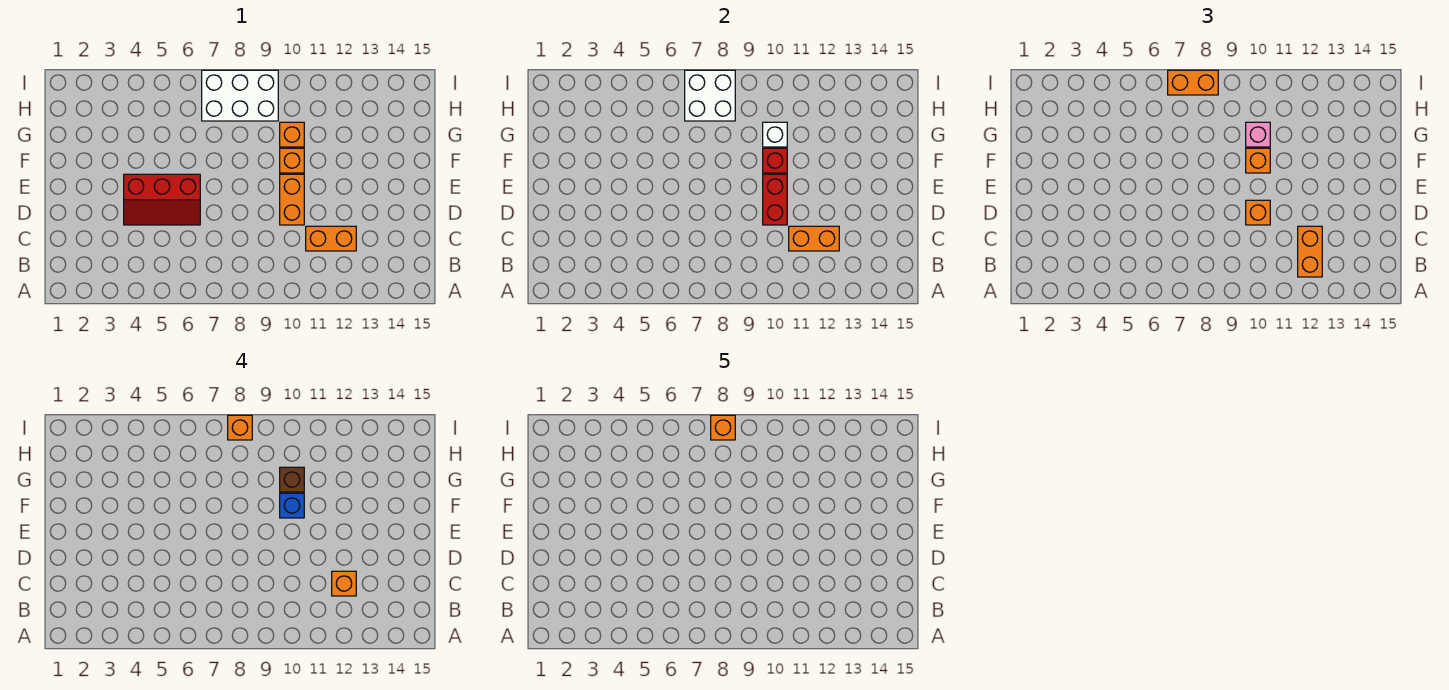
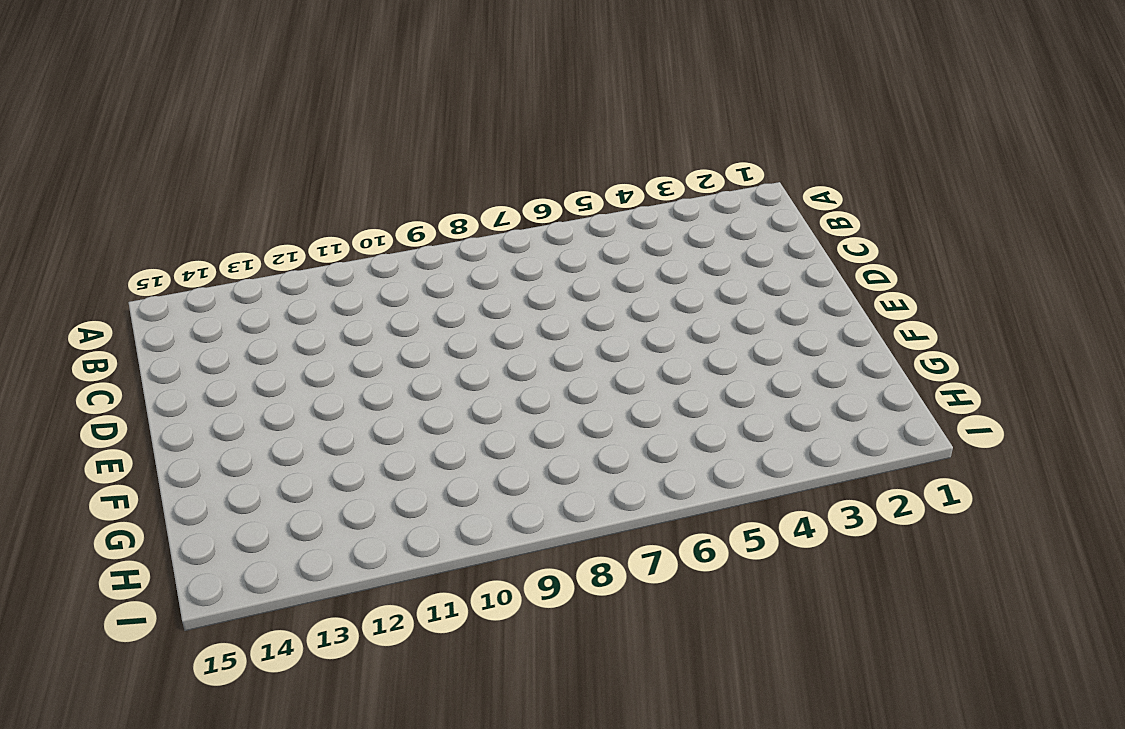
none -> orange 1x2 brick [306,226,356,251]
none -> red 2x3 slope [124,174,200,225]
none -> orange 1x2 brick [280,174,304,225]

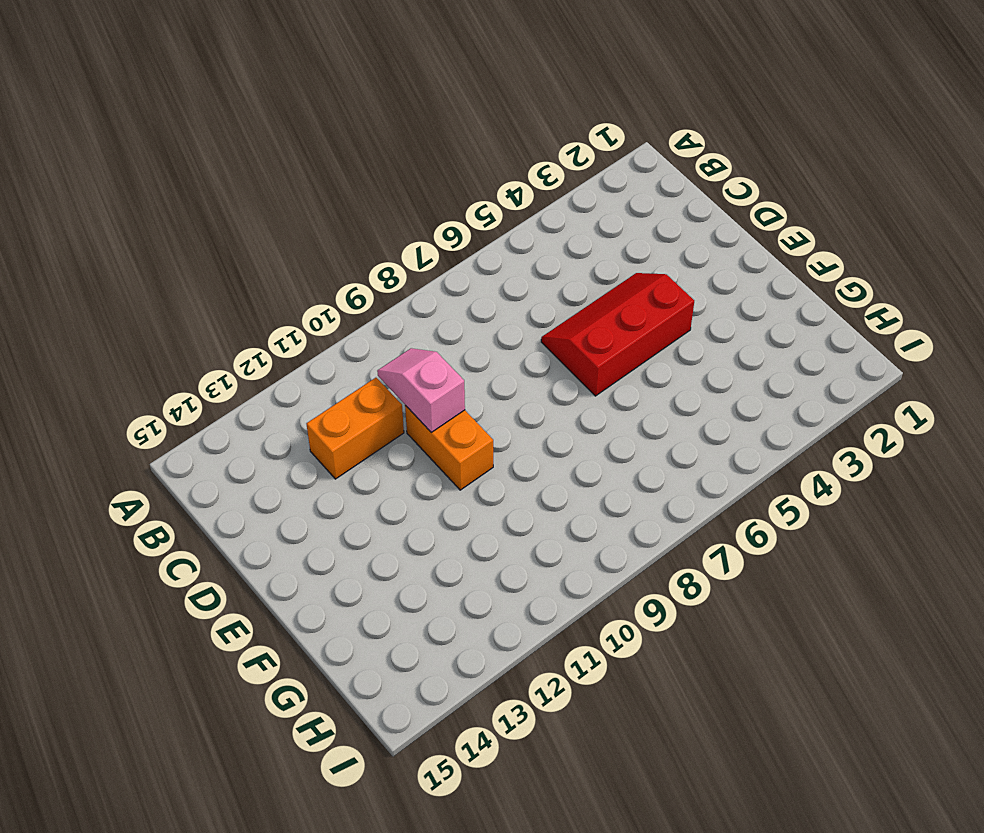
pink 1x2 slope [377,348,465,432] -> red 1x2 brick [763,174,787,225]
none -> orange 1x1 brick [280,148,304,173]
none -> orange 1x1 brick [280,122,304,147]
none -> white 2x3 brick [202,70,278,121]

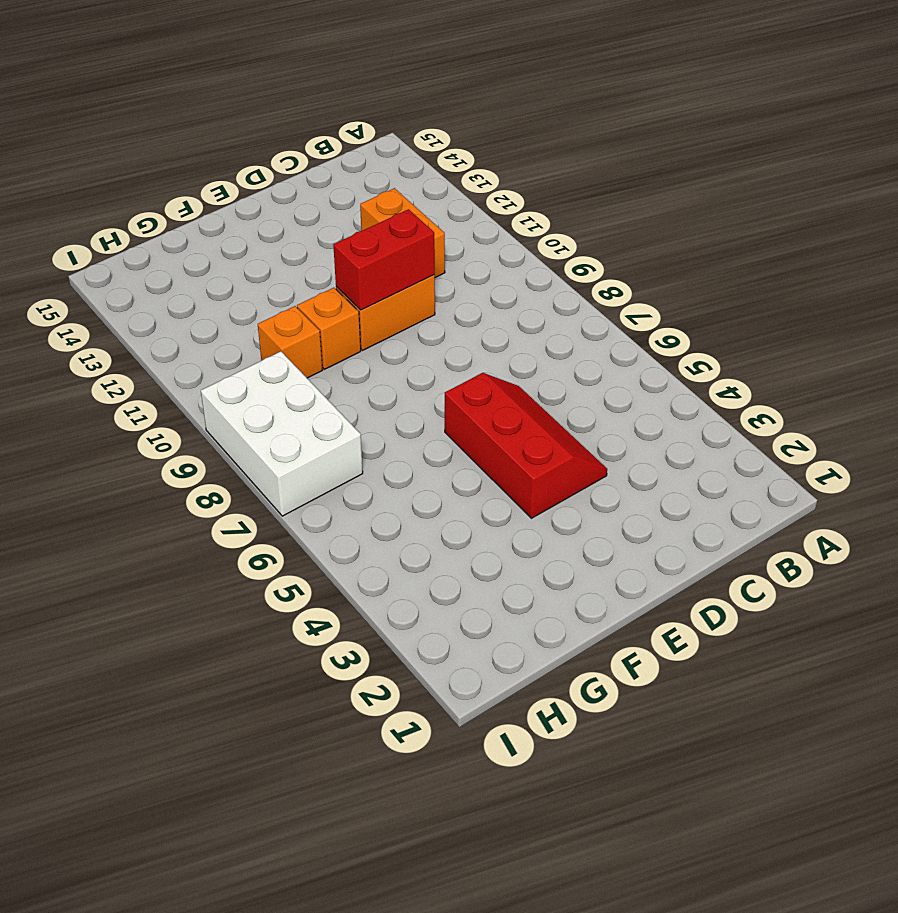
none -> orange 1x2 brick [789,226,839,251]
none -> red 1x1 brick [763,148,787,173]
none -> white 1x1 brick [763,122,787,147]

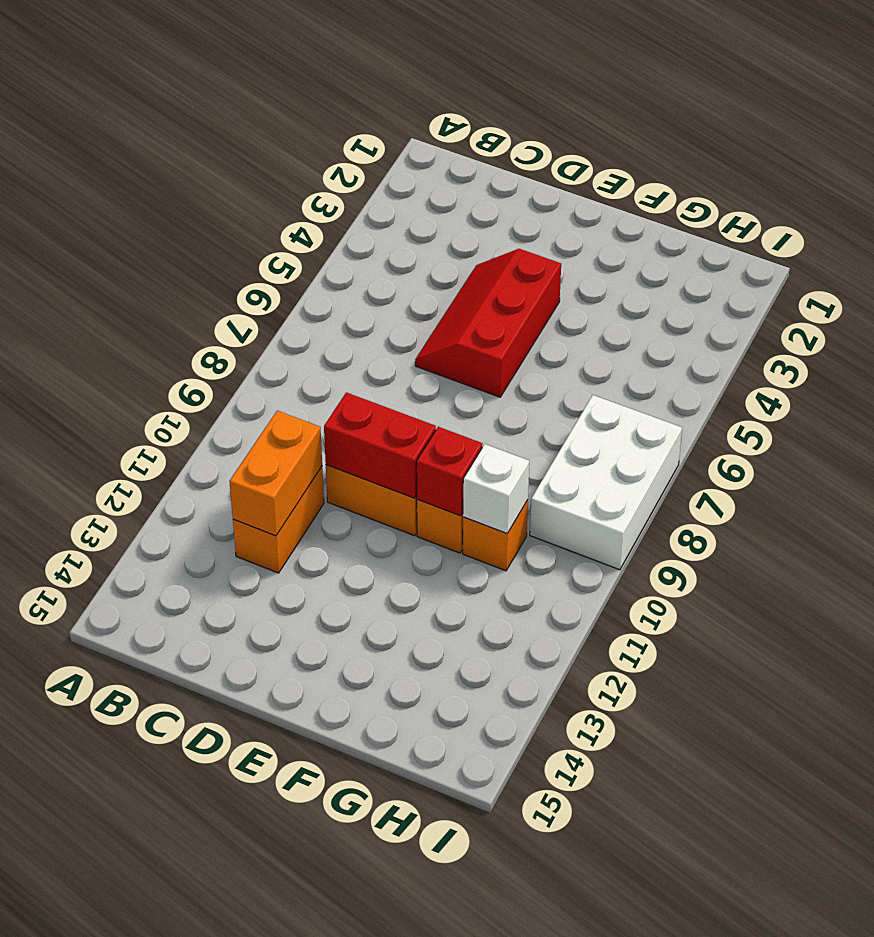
none -> white 2x2 brick [685,70,735,121]
none -> orange 1x2 brick [1298,226,1322,277]
none -> orange 1x1 brick [1246,200,1270,225]

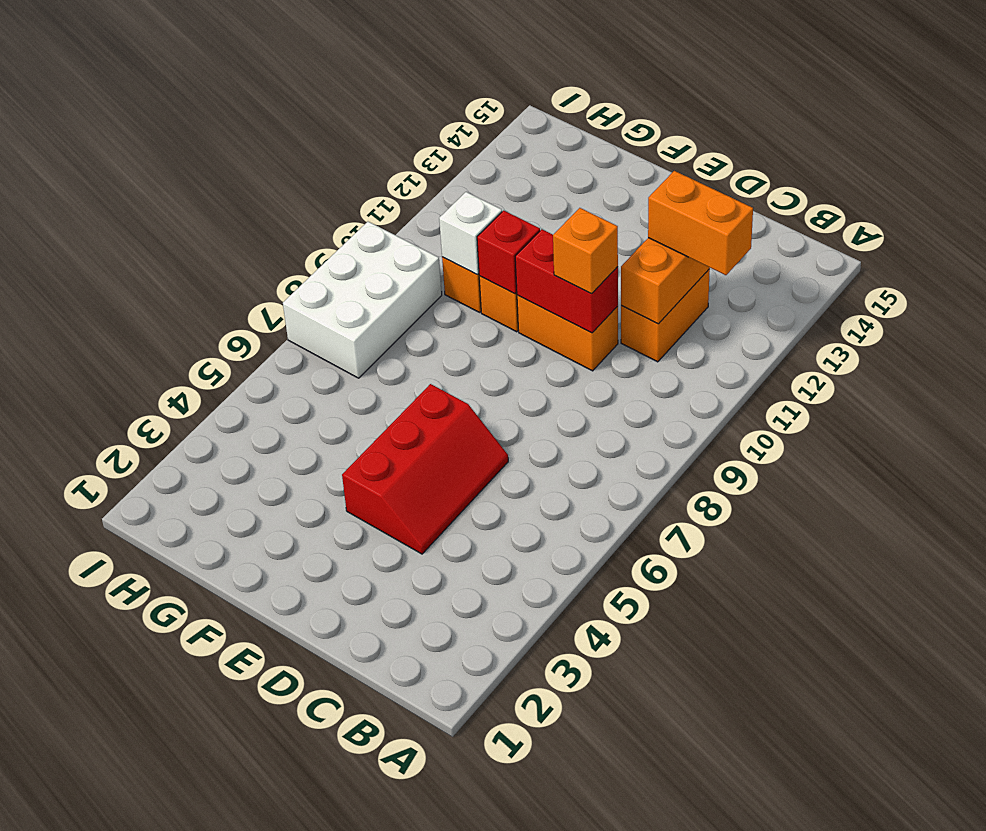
none -> white 2x2 brick [685,70,735,121]
none -> orange 1x1 brick [1246,148,1270,173]
none -> pink 1x1 brick [1246,122,1270,147]

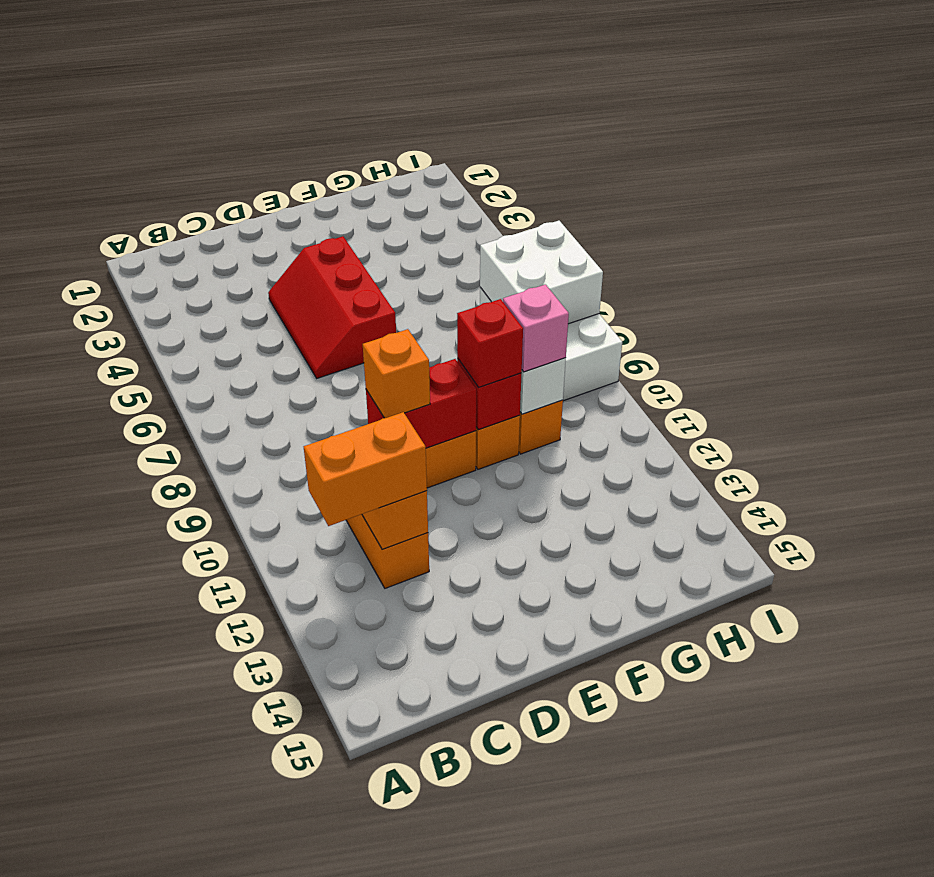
red 1x1 brick [457,299,523,387] -> orange 1x1 brick [1246,148,1270,173]
none -> orange 1x2 brick [1168,70,1218,95]
none -> orange 1x1 brick [332,571,356,596]
none -> blue 1x1 brick [280,493,304,518]

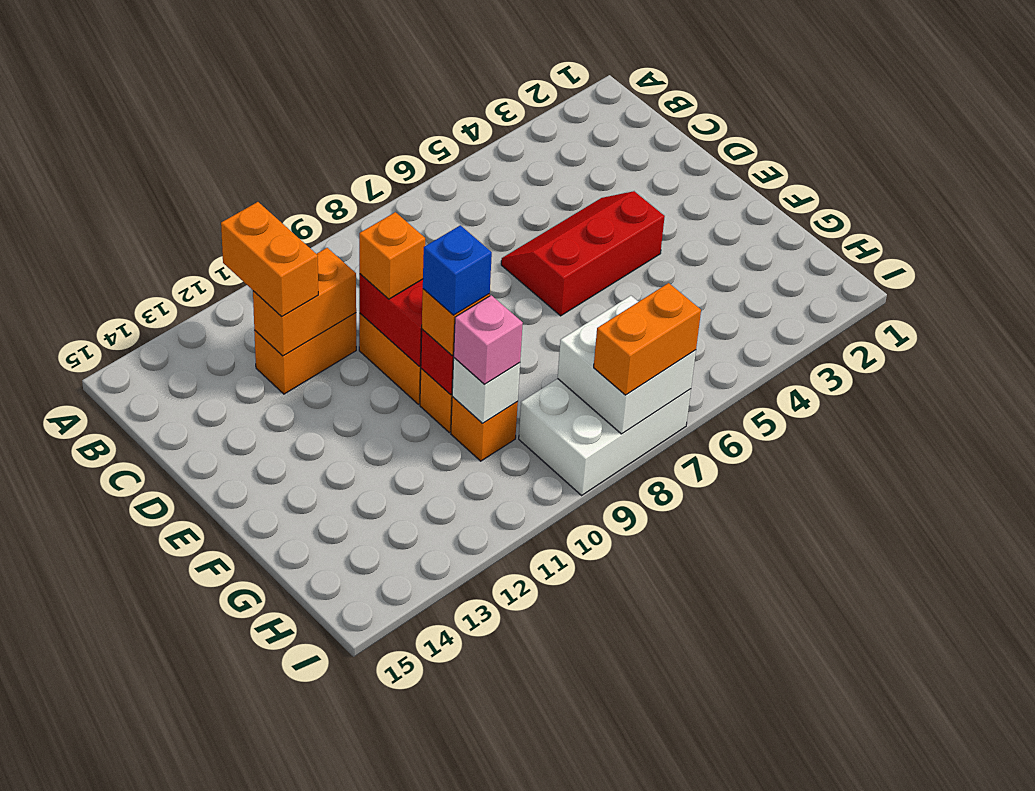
none -> orange 1x1 brick [332,571,356,596]
none -> brown 1x1 brick [280,467,304,492]
none -> orange 1x1 brick [228,415,252,440]

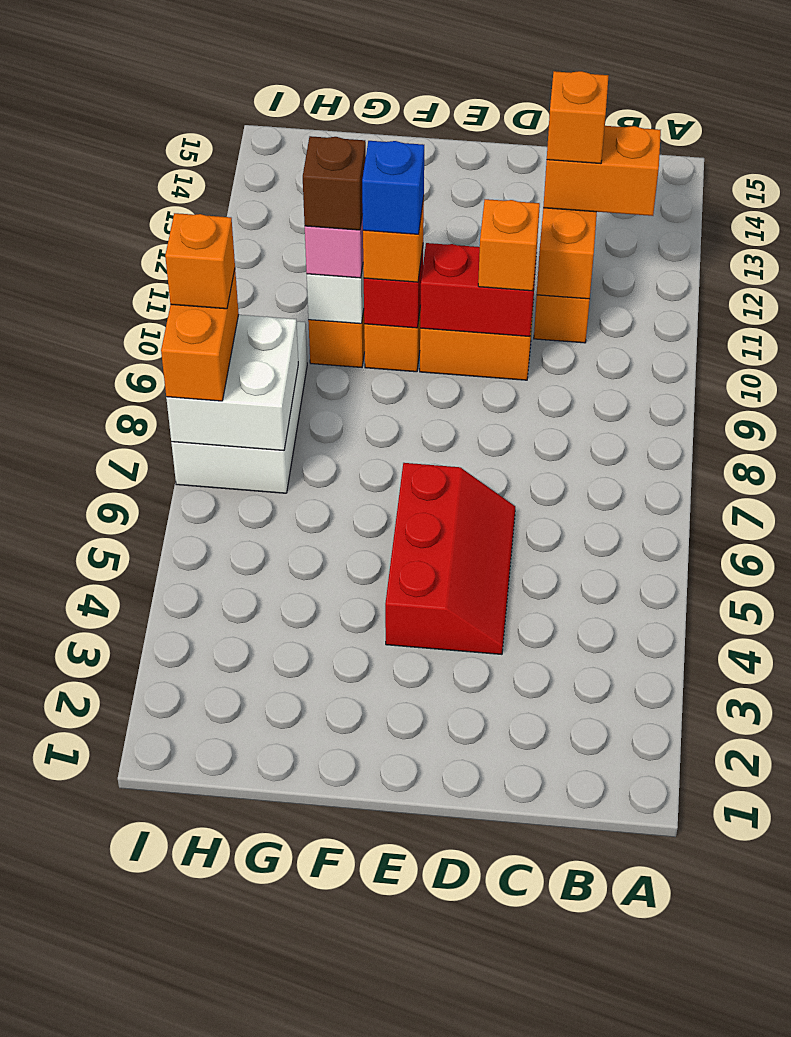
none -> orange 1x1 brick [711,415,735,440]

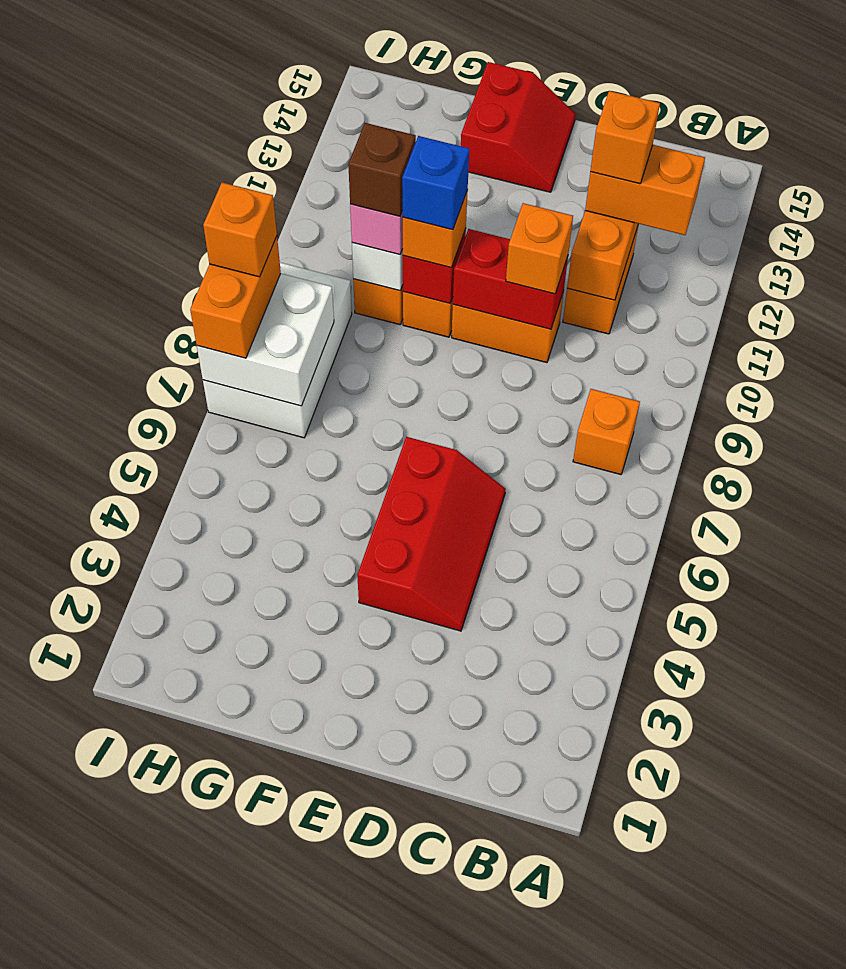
orange 1x1 brick [573,389,640,475] -> orange 1x1 brick moved to [711,415,735,440]
red 2x2 slope [461,62,576,192] -> none

